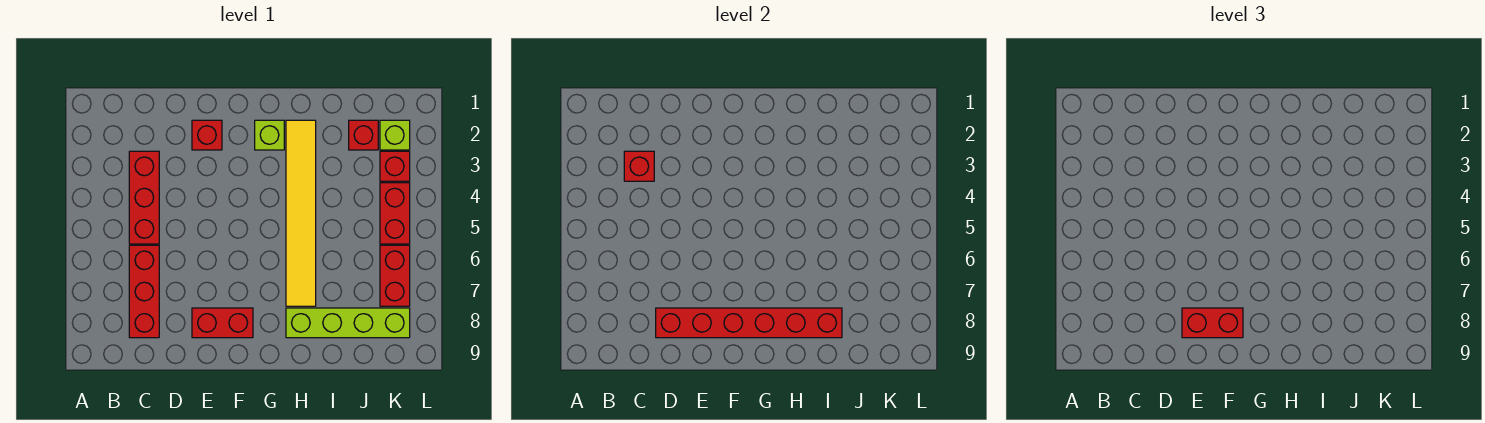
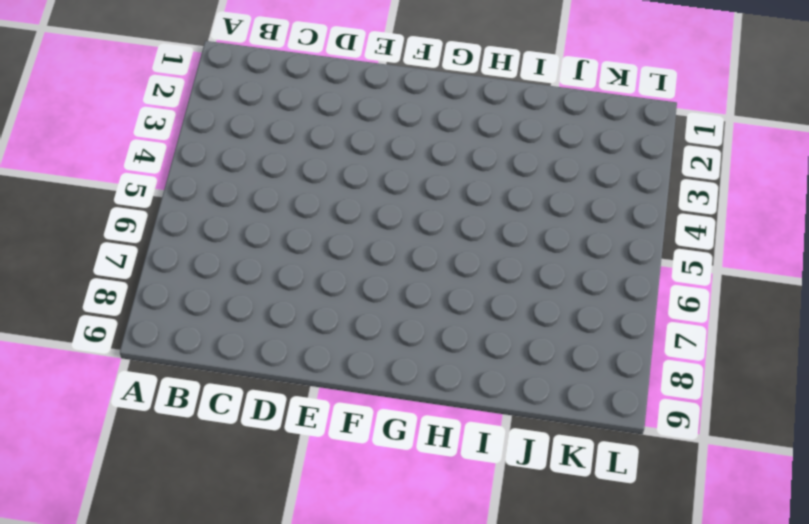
none -> red 1x3 brick [129,151,159,244]
none -> red 1x3 brick [129,245,159,338]
none -> red 1x1 brick [192,120,222,150]

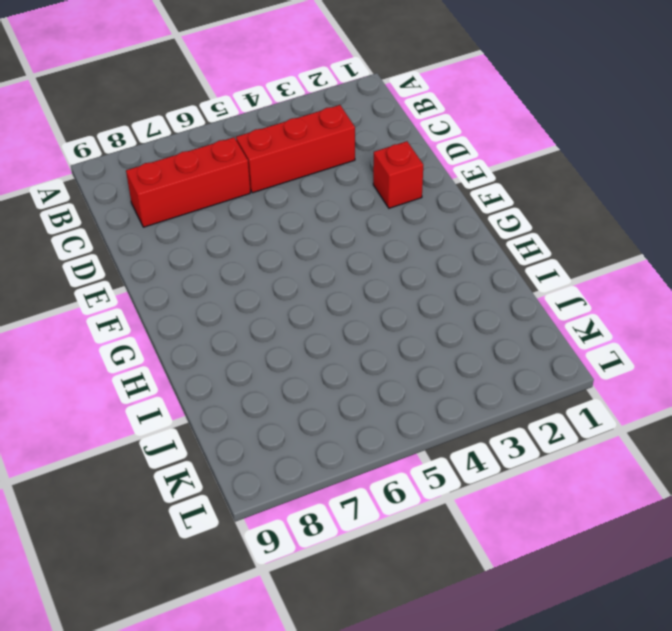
none -> red 1x2 brick [192,308,253,338]
none -> lime 1x1 brick [255,120,284,150]
none -> yellow 1x6 tile [286,120,316,306]

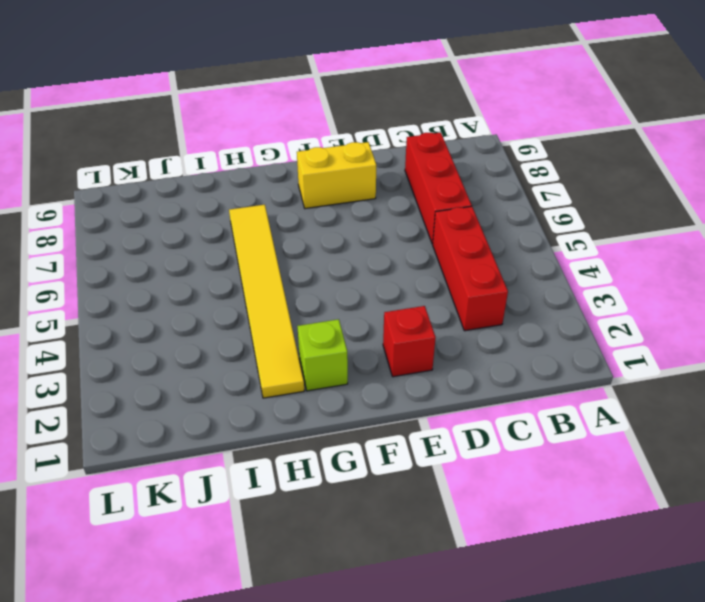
yellow 1x2 brick [297,142,376,209] -> red 1x2 brick [192,308,253,338]
none -> lime 1x4 brick [286,308,410,338]
none -> red 1x1 brick [349,120,378,150]
none -> lime 1x1 brick [380,120,410,150]

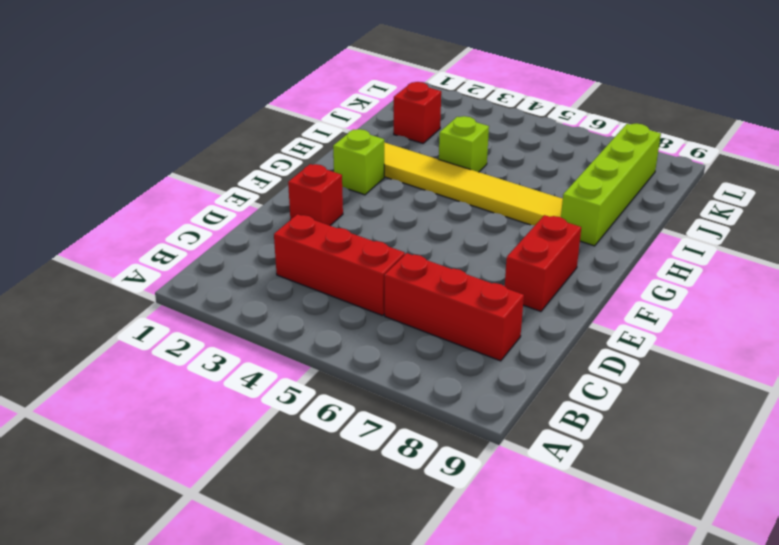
lime 1x1 brick [439,116,489,172] -> lime 1x1 brick moved to [380,120,410,150]
none -> red 1x1 brick [380,151,410,181]
none -> red 1x2 brick [380,183,410,244]
none -> red 1x2 brick [380,245,410,306]

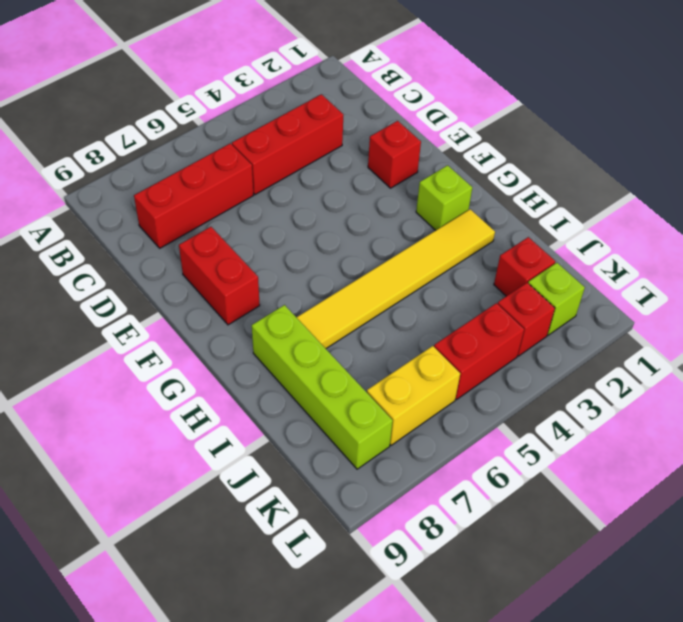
yellow 1x2 brick [367,346,460,445] -> red 1x2 brick [380,245,410,306]
none -> red 1x1 brick [624,151,654,181]
none -> red 1x6 brick [656,308,842,338]
none -> red 1x2 brick [1182,308,1243,338]

